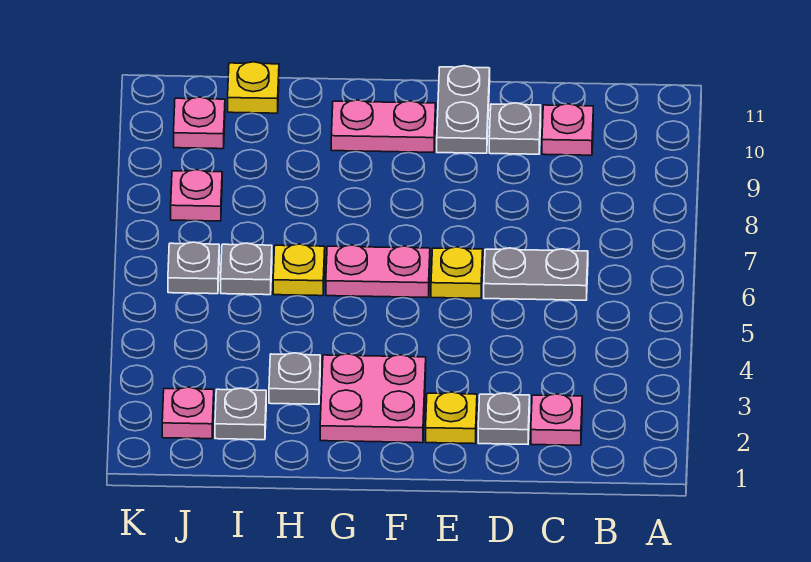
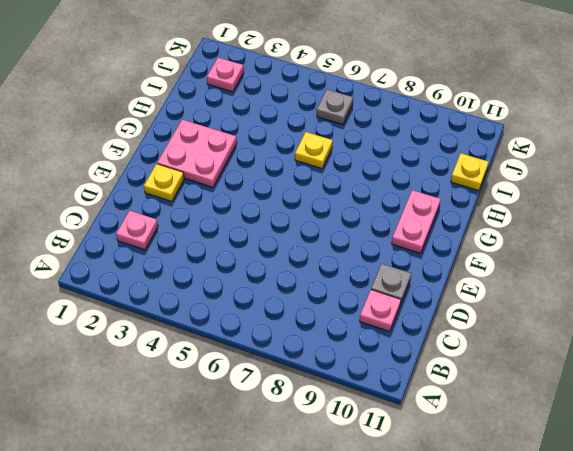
none -> grey 1x2 plate [484,248,588,300]
none -> grey 1x1 plate [478,393,530,444]
none -> yellow 1x1 plate [431,247,483,298]

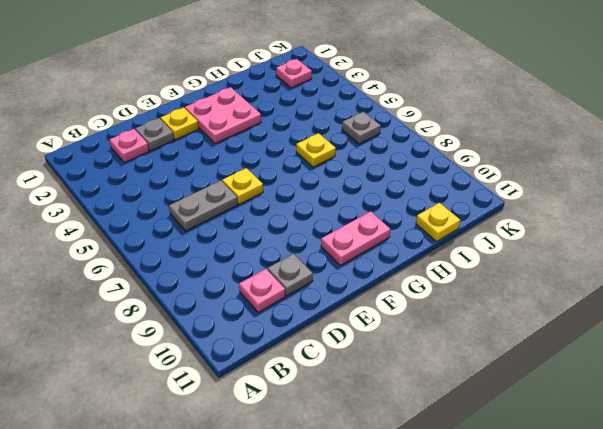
none -> grey 1x2 plate [437,66,490,153]
none -> pink 1x2 plate [326,245,430,298]
none -> grey 1x1 plate [269,353,320,404]

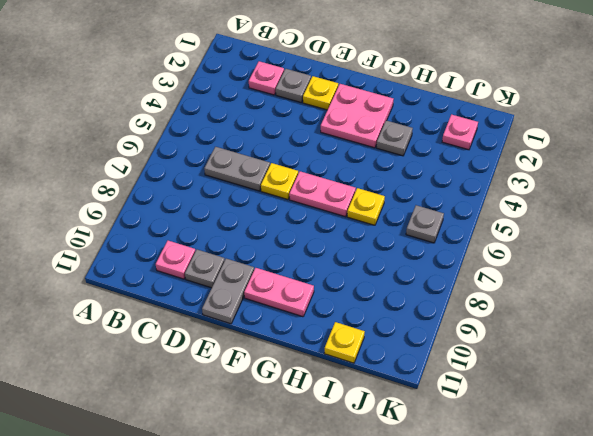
none -> grey 1x1 plate [215,388,266,440]
none -> grey 1x1 plate [221,243,272,295]
none -> pink 1x1 plate [171,170,222,221]

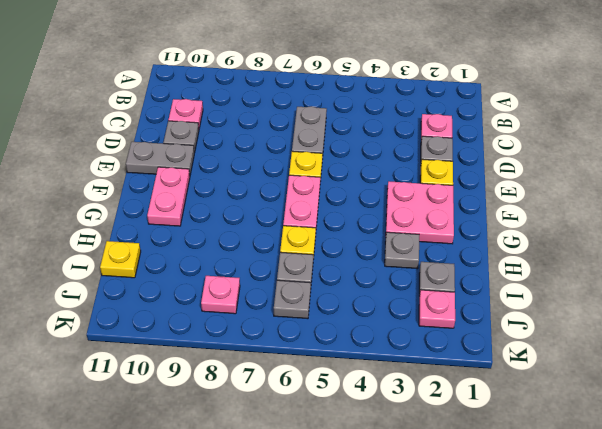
none -> pink 1x1 plate [174,97,225,149]

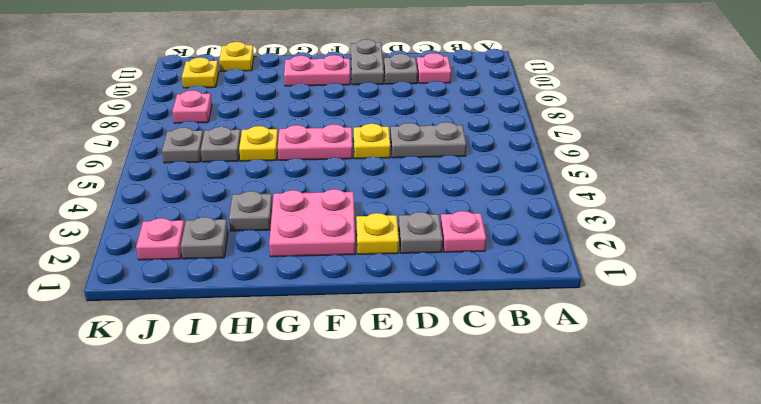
yellow 1x1 plate [182,57,219,88] -> pink 1x1 plate [174,97,225,149]

